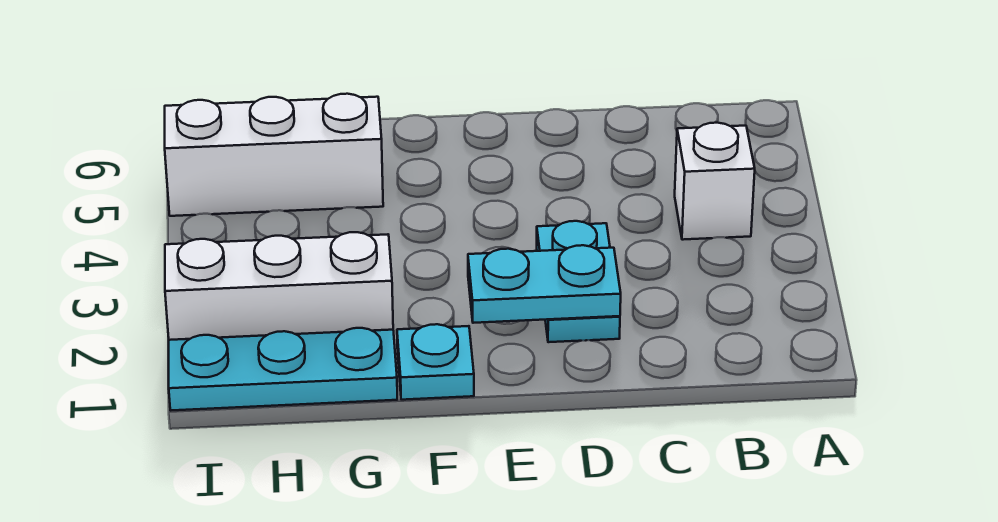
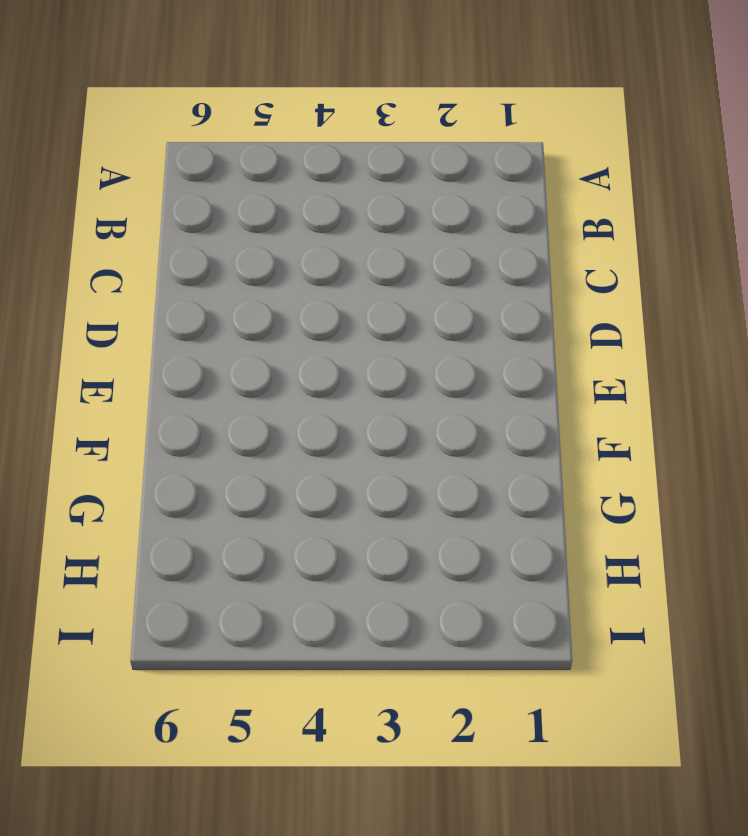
none -> white 1x1 brick [675,123,755,240]
none -> cyan 1x2 plate [537,221,620,342]

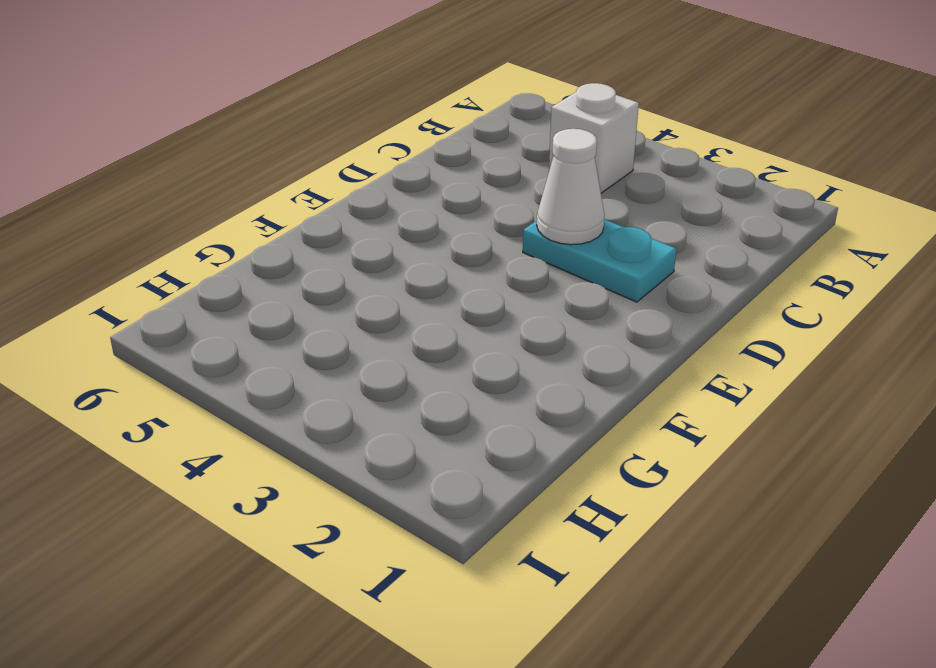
white 1x1 cone [537,129,605,245] -> none
none -> cyan 1x1 plate [397,324,474,400]
none -> cyan 1x3 plate [169,328,397,410]

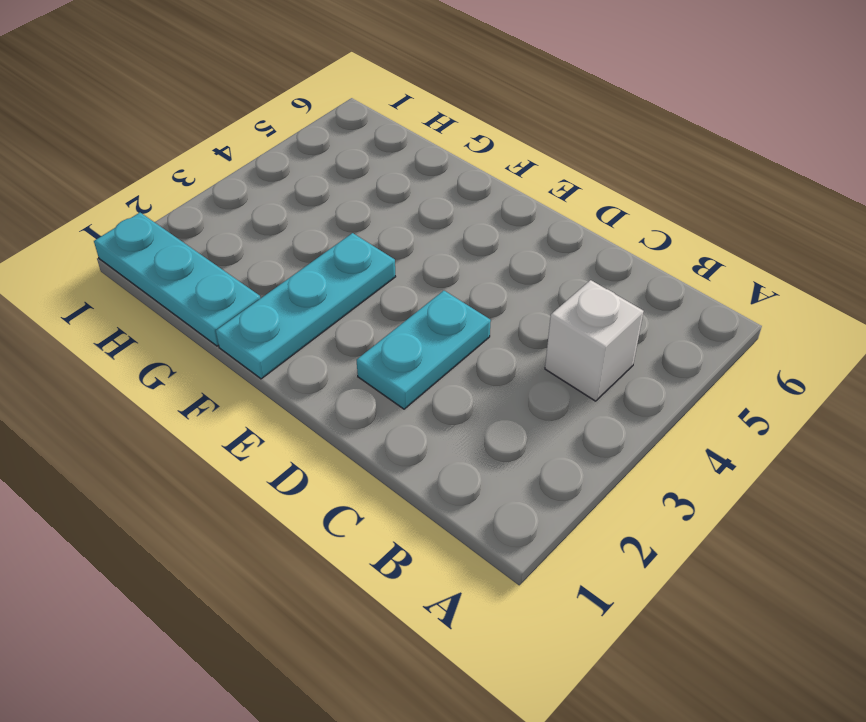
cyan 1x3 plate [216,233,396,379] -> cyan 1x1 plate [397,324,474,400]
none -> white 1x3 brick [165,232,393,340]
none -> white 1x3 brick [165,94,383,216]

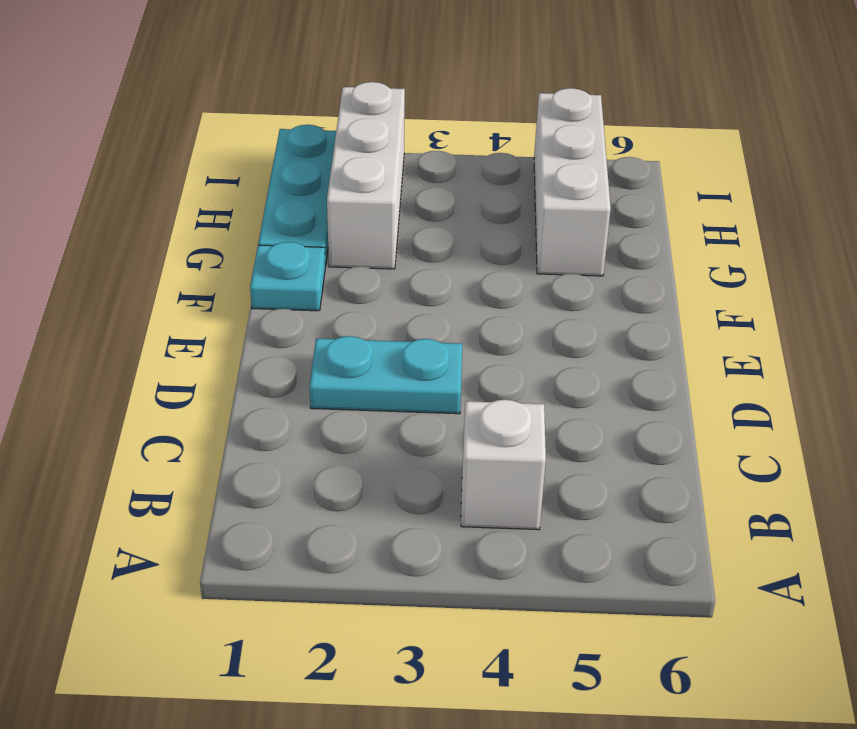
none -> cyan 1x2 plate [468,245,621,323]

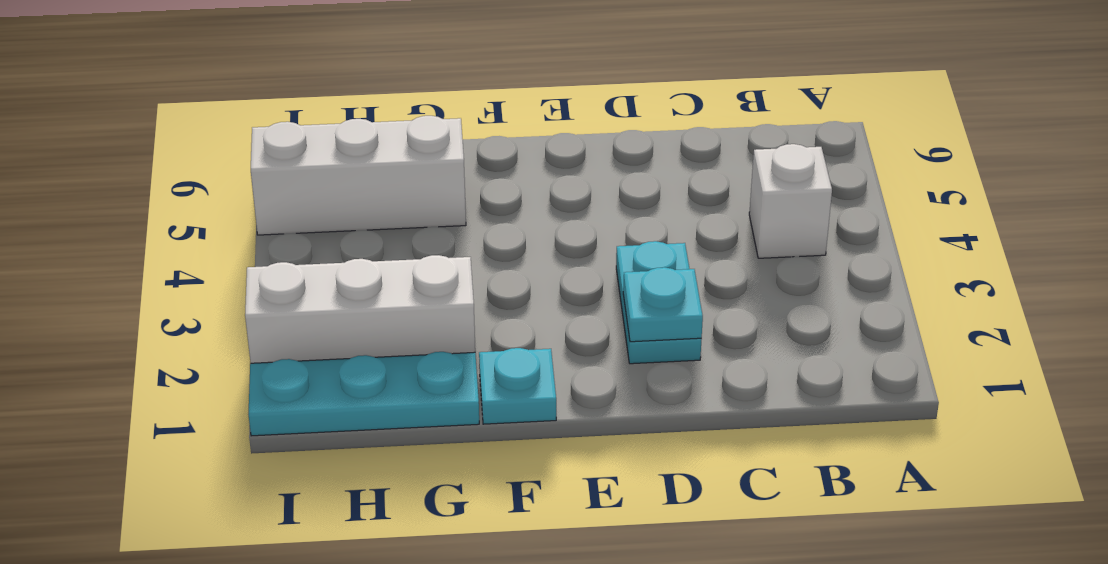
cyan 1x1 plate [623,267,703,342] -> cyan 1x2 plate [468,245,621,323]

